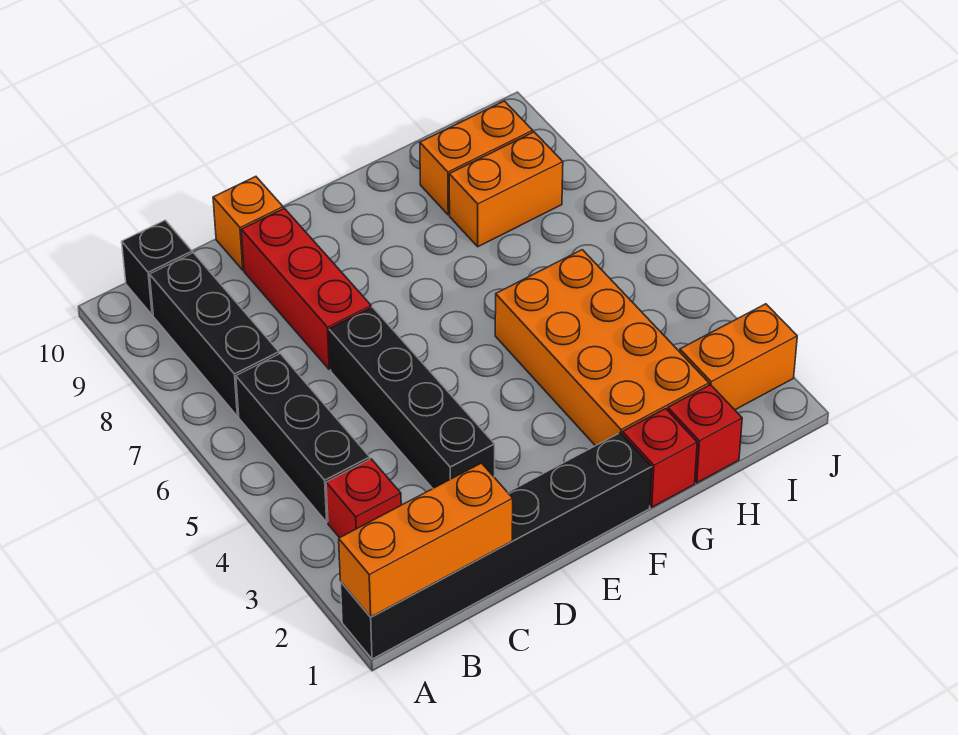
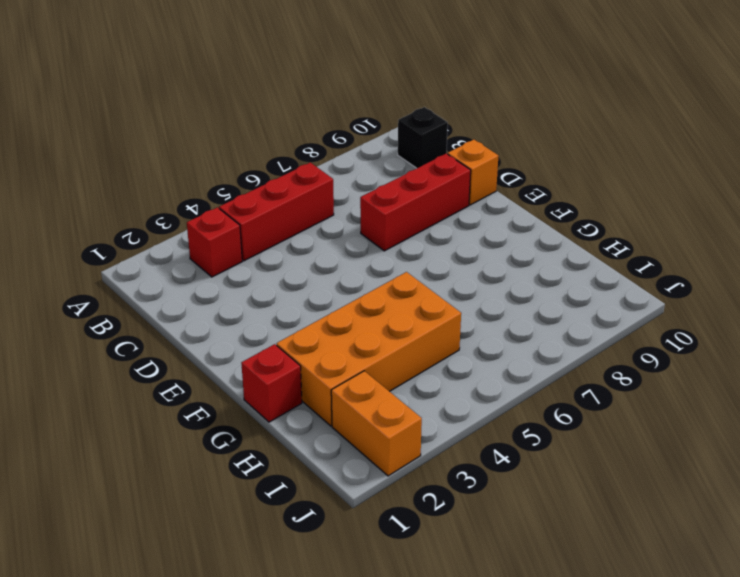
red 1x3 brick [219,162,334,261] -> black 1x3 brick [236,354,370,522]
none -> black 1x6 brick [340,433,652,659]
none -> black 1x3 brick [150,253,279,416]
none -> black 1x4 brick [329,307,495,488]

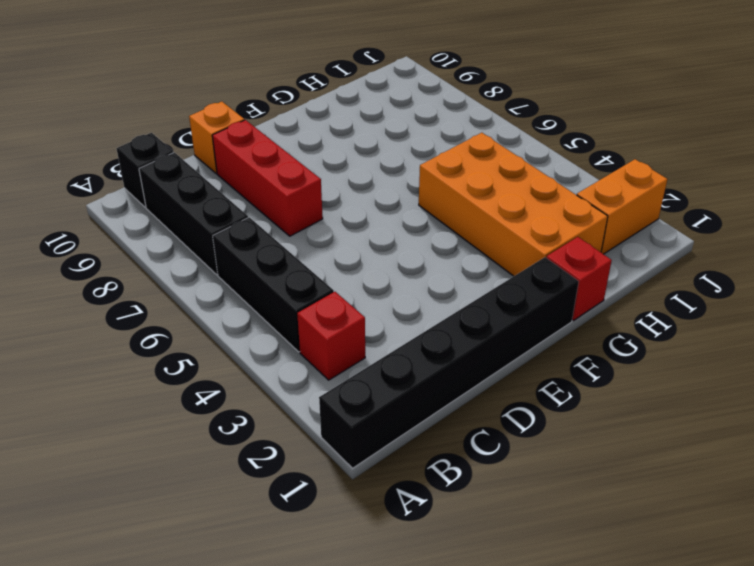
none -> black 1x4 brick [329,307,495,488]
none -> red 1x1 brick [668,385,742,483]
none -> orange 1x2 brick [449,132,563,247]

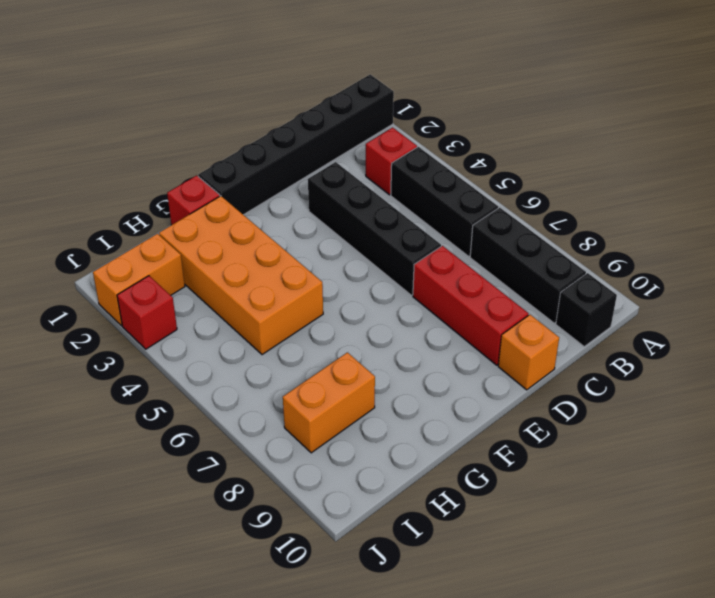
red 1x1 brick [117,276,177,349] -> red 1x1 brick moved to [668,385,742,483]
none -> orange 1x2 brick [420,101,533,215]
none -> orange 1x3 brick [339,463,513,617]

